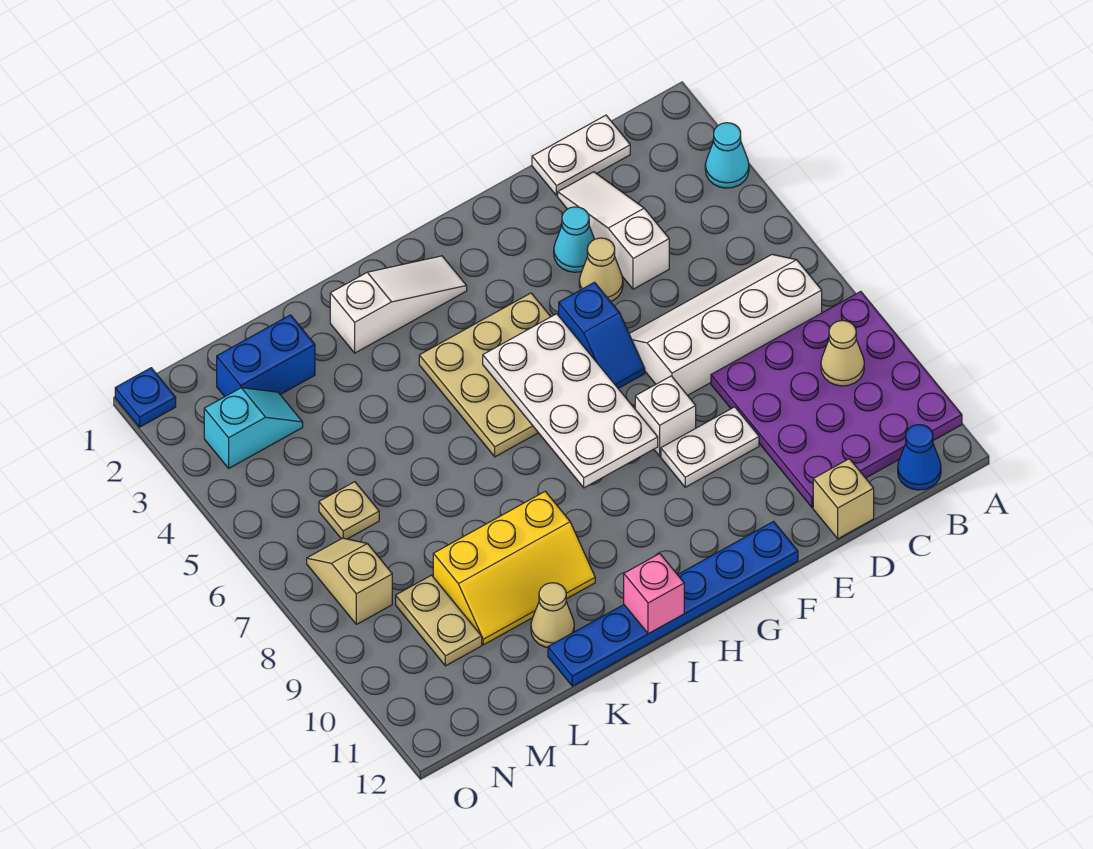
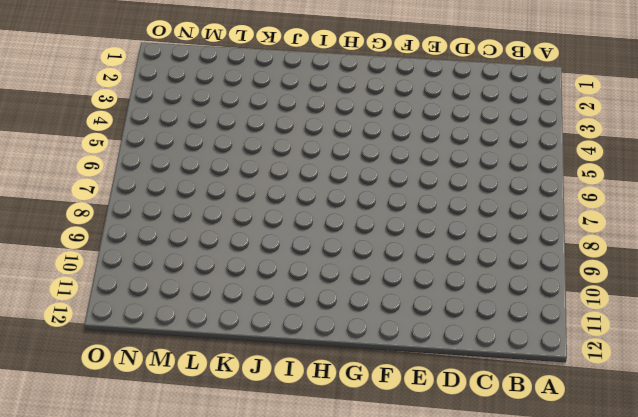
none -> cyan 1x1 cone [705,123,749,188]
none -> purple 4x4 plate [711,292,962,508]
none -> white 2x4 slope [629,254,822,395]

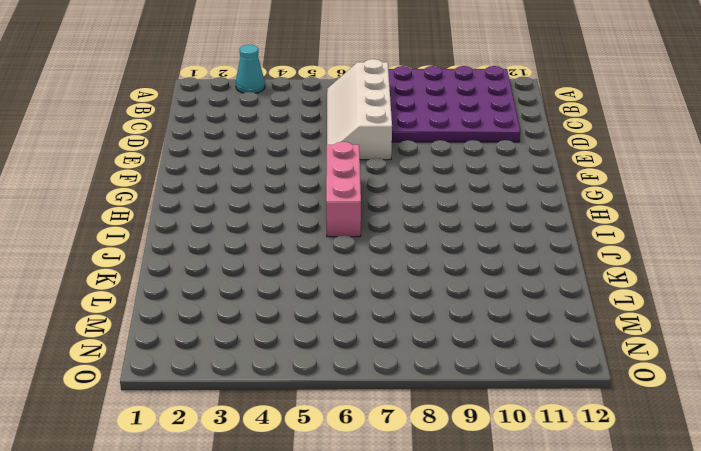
pink 1x3 brick [326,142,361,237] -> tan 3x3 plate [419,293,551,457]
none -> blue 1x1 cone [898,425,941,490]
none -> white 1x2 plate [532,115,630,196]
none -> white 1x3 slope [558,172,669,289]

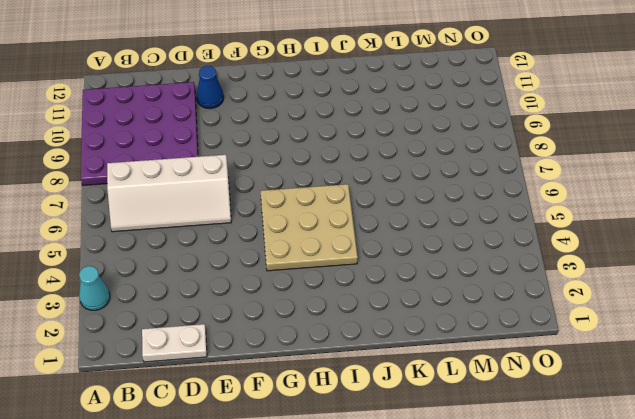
blue 1x1 cone [197,66,224,109] -> blue 1x1 cone moved to [898,425,941,490]
none -> white 1x3 slope [558,172,669,289]
none -> tan 1x1 brick [813,459,874,539]
none -> cyan 1x1 cone [554,207,594,272]

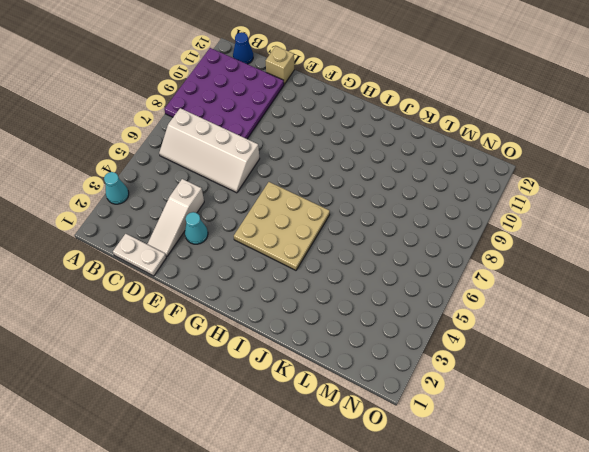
none -> tan 1x1 cone [579,238,623,301]
none -> white 1x2 plate [661,407,759,487]
none -> blue 1x2 slope [559,282,645,388]

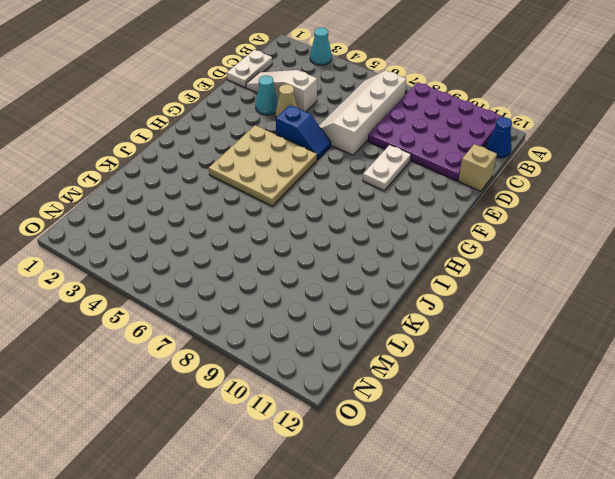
none -> white 1x1 brick [635,376,696,456]
none -> blue 1x6 plate [548,522,798,686]
none -> white 1x3 slope [330,256,467,353]

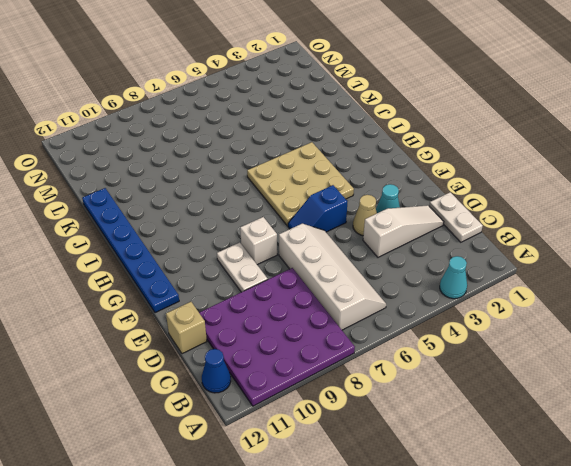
none -> white 1x3 slope [330,256,467,353]
none -> yellow 2x3 slope [433,491,595,645]
none -> tan 1x1 cone [531,583,574,648]

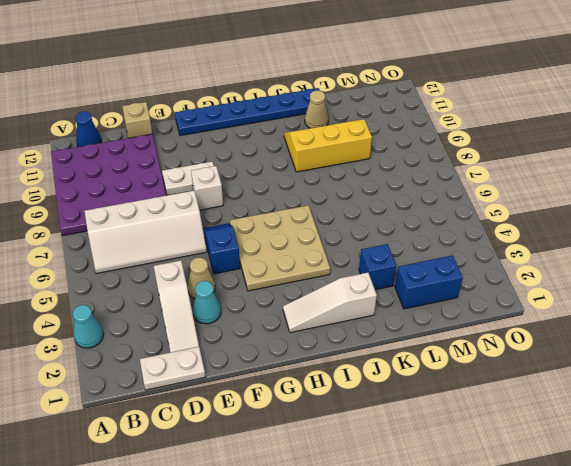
blue 1x1 brick [359,244,396,290] -> none
none -> cyan 1x2 slope [204,388,303,468]
none -> tan 1x1 plate [319,482,379,539]
none -> tan 1x2 plate [396,575,482,666]

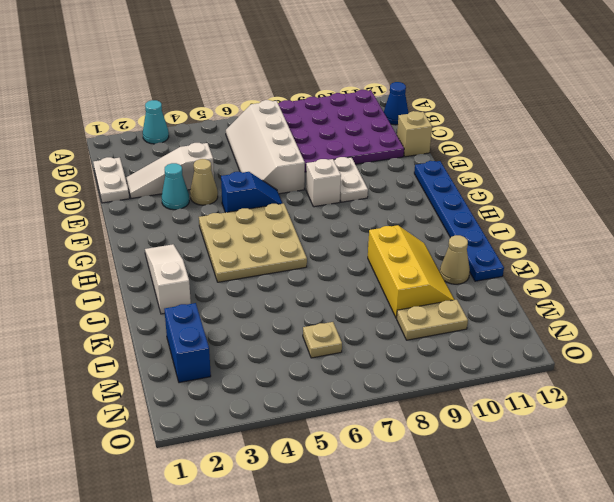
none -> cyan 1x2 slope [204,388,303,468]
none -> tan 1x2 slope [307,538,392,624]
none -> blue 1x1 plate [115,368,176,427]

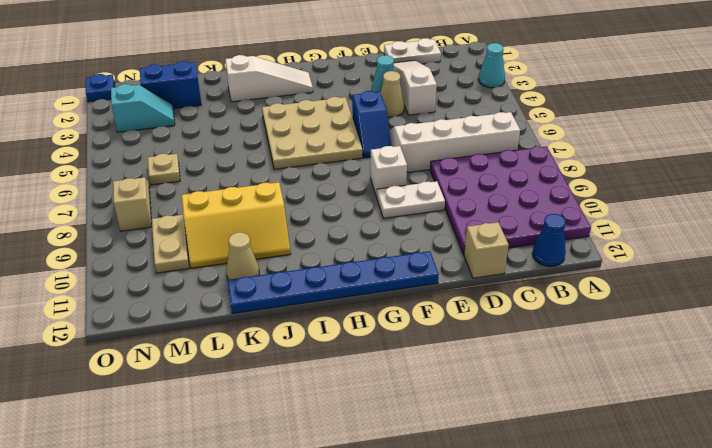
none -> tan 1x1 cone [821,321,864,386]
none -> white 2x4 plate [483,314,658,488]
none -> pink 1x1 brick [624,554,684,634]

